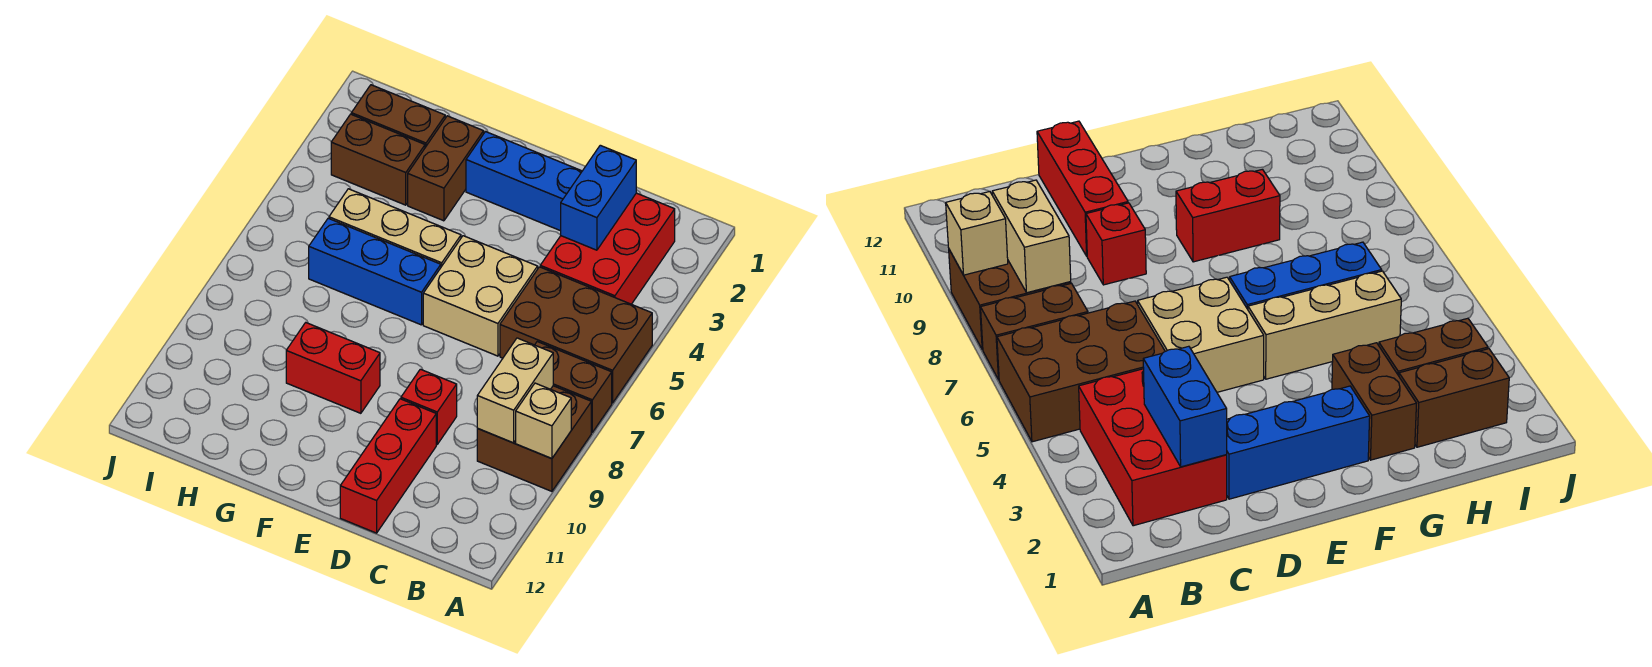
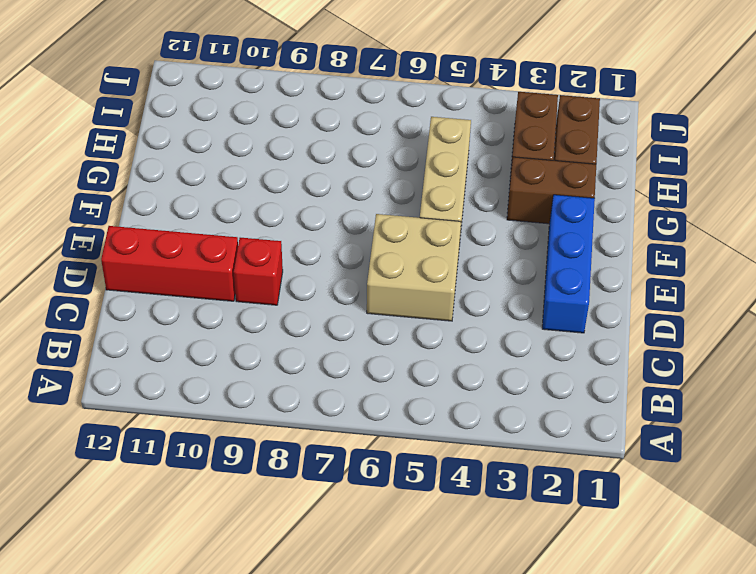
none -> brown 2x3 brick [500,267,652,403]
none -> brown 1x2 brick [535,342,612,432]
none -> brown 2x2 brick [477,386,591,491]

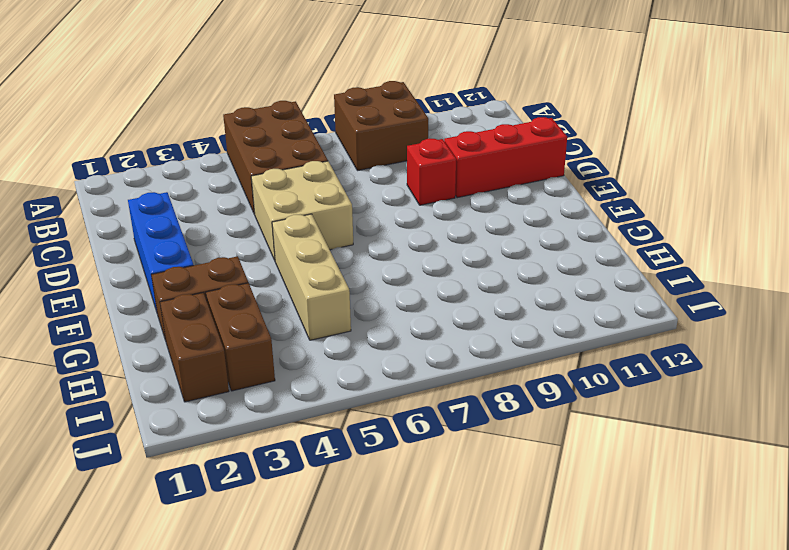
none -> brown 1x2 brick [535,342,612,432]
none -> red 2x3 brick [540,193,675,304]
none -> blue 1x3 brick [309,218,441,325]

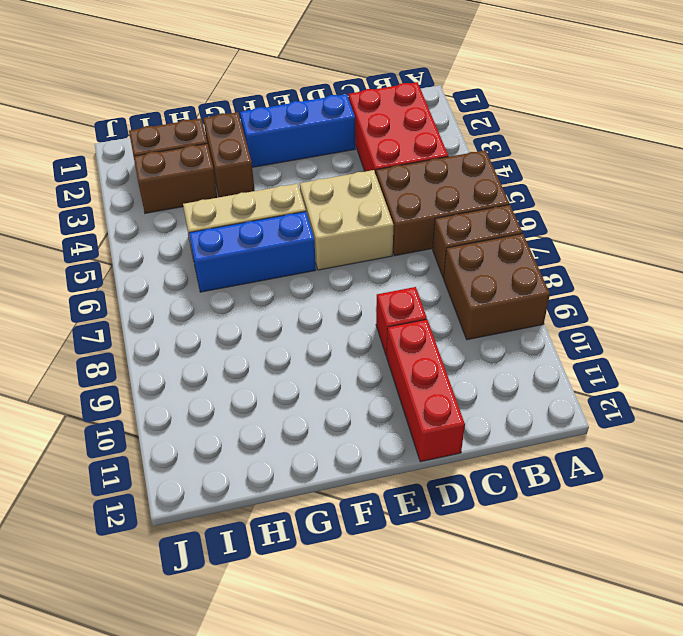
none -> red 1x2 brick [286,323,380,413]
none -> tan 1x1 brick [516,383,571,459]
none -> tan 1x2 brick [477,338,553,443]

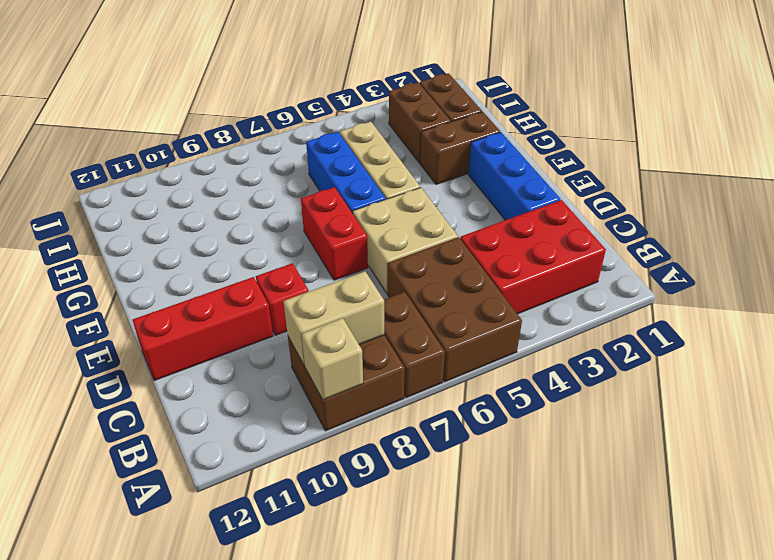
red 1x2 brick [301,187,368,280] -> red 1x2 brick moved to [286,323,380,413]
none -> blue 1x2 brick [561,145,636,250]

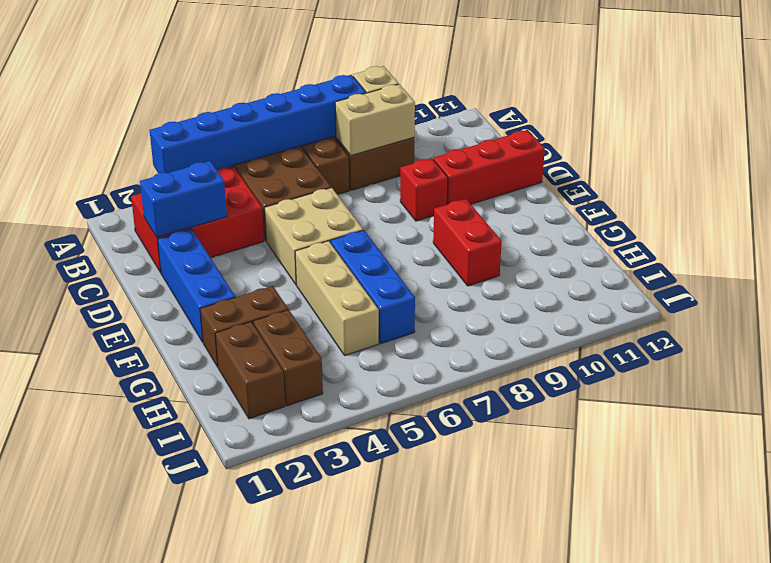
blue 1x6 brick [150,75,366,173] -> none

